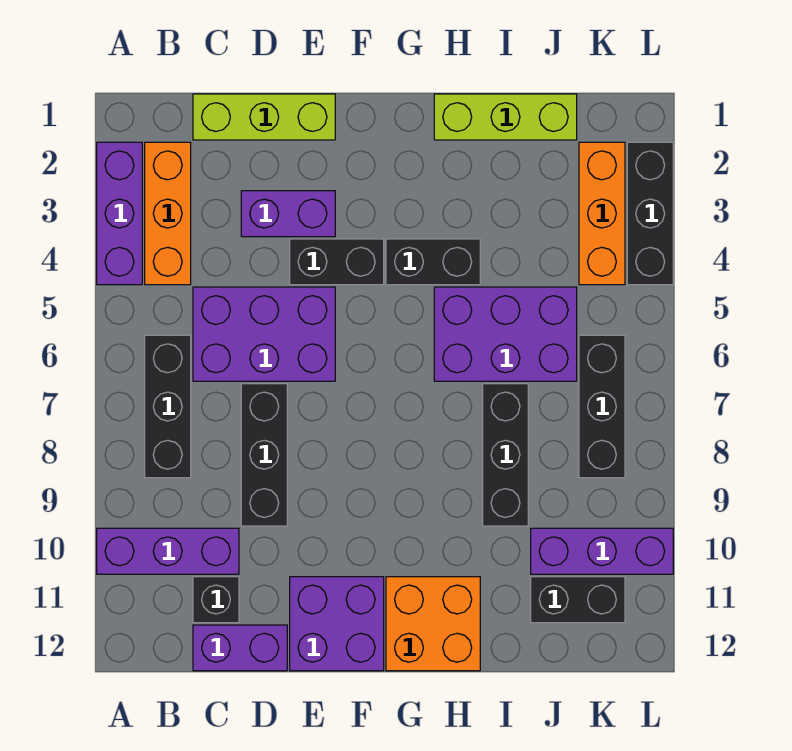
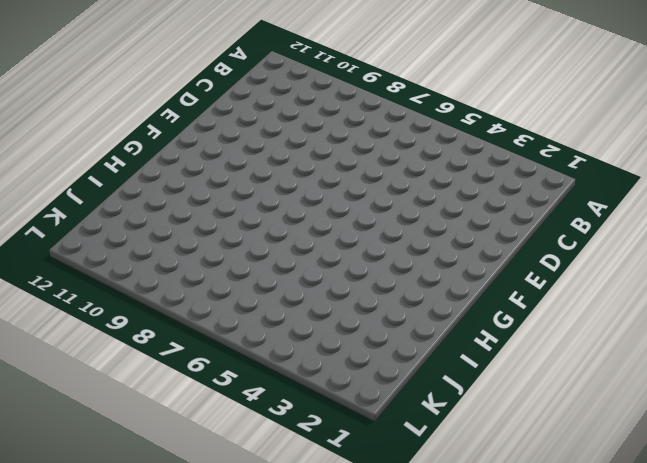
none -> purple 1x3 brick [97,142,142,285]
none -> purple 1x3 brick [97,528,239,574]
none -> orange 1x3 brick [145,142,191,285]

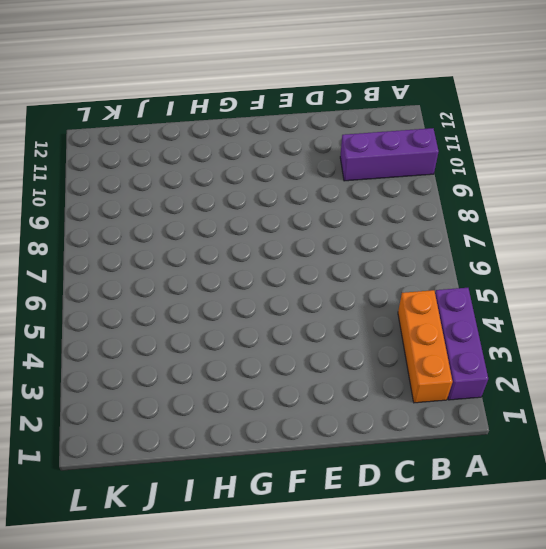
none -> black 1x3 brick [145,335,191,478]
none -> lime 1x3 brick [193,94,335,140]
none -> purple 2x3 brick [193,287,335,381]

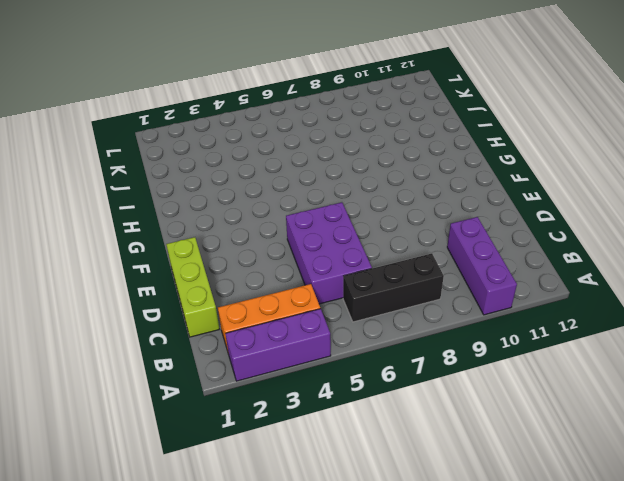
none -> black 1x1 brick [193,577,239,623]
none -> purple 1x2 brick [193,625,287,671]
none -> purple 1x2 brick [241,191,335,237]

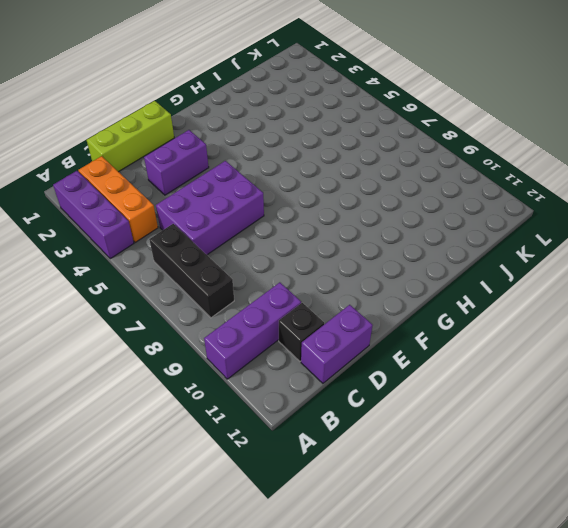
none -> black 1x3 brick [241,384,287,526]
none -> black 1x2 brick [290,239,384,285]
none -> purple 2x2 brick [290,577,384,671]

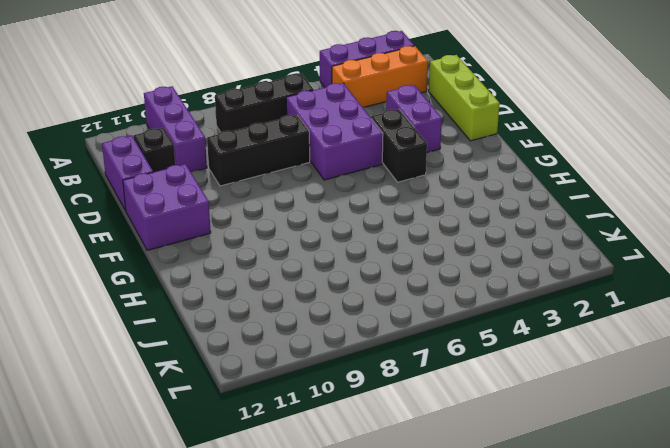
none -> black 1x2 brick [386,239,480,285]
none -> orange 2x2 brick [386,577,480,671]
none -> lime 1x3 brick [434,94,577,140]

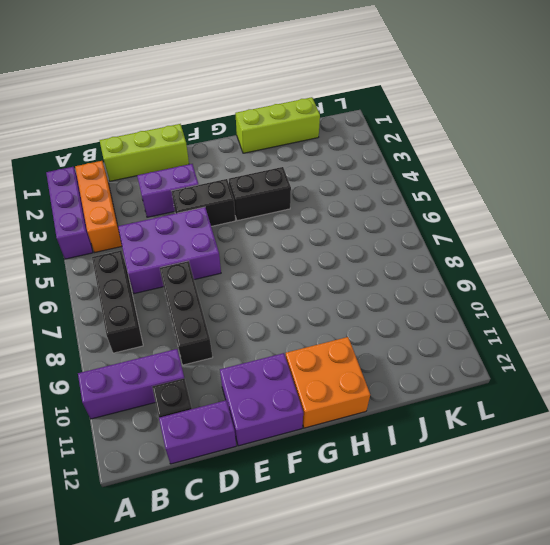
none -> purple 2x3 brick [434,287,577,381]
none -> black 1x3 brick [483,384,528,526]
none -> purple 1x3 brick [531,528,673,574]

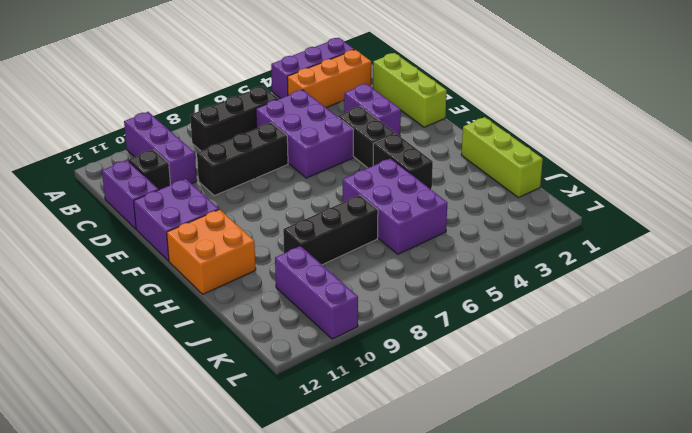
none -> black 1x2 brick [531,577,625,623]
none -> orange 1x3 brick [579,142,625,285]
none -> black 1x3 brick [579,335,625,478]

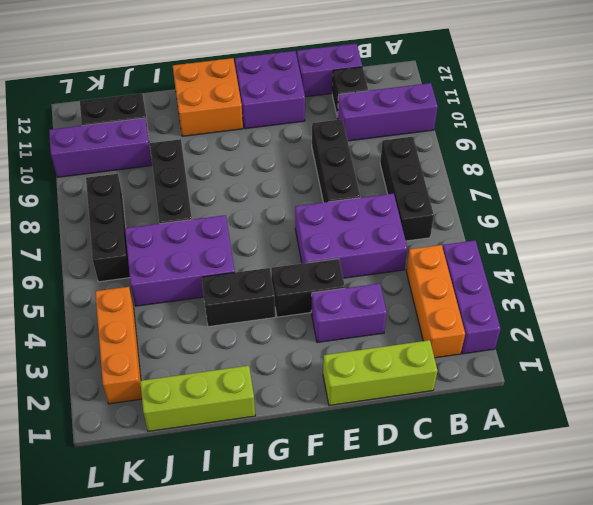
none -> black 1x3 brick [627,142,673,285]

